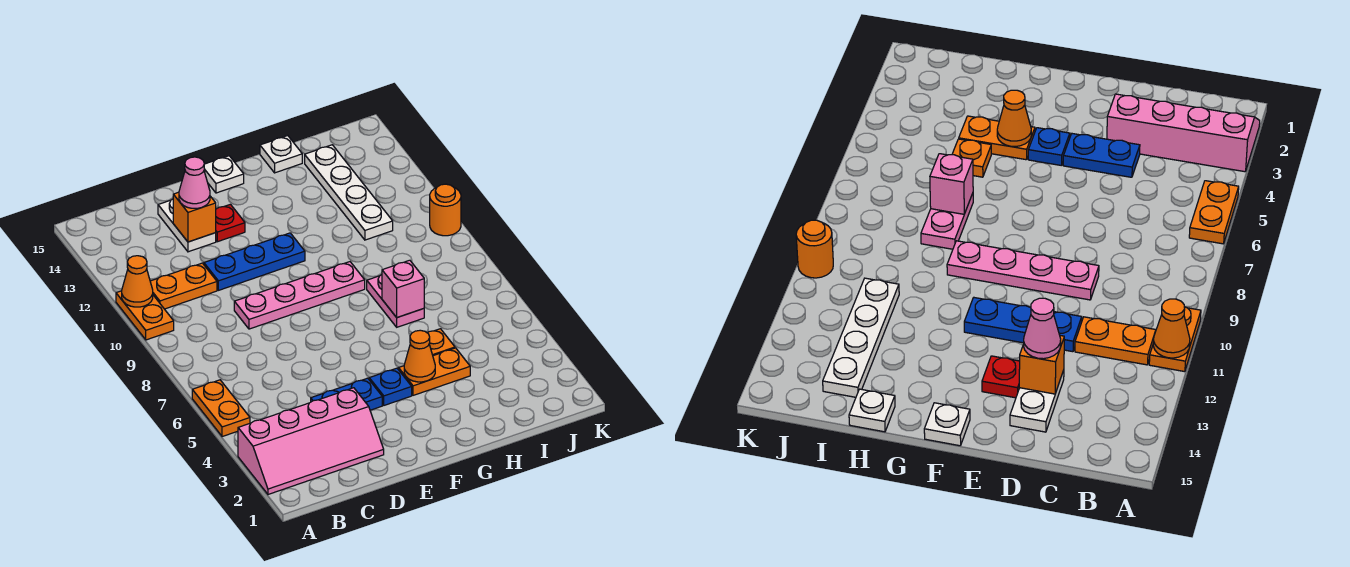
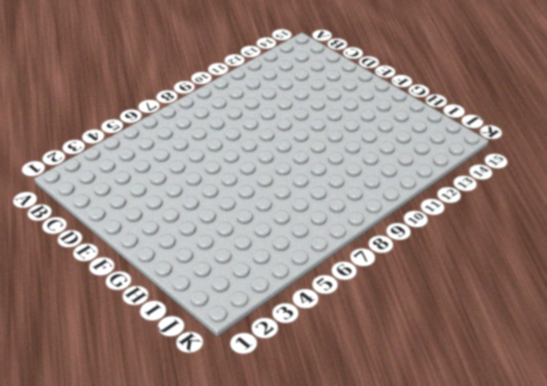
none -> pink 2x4 slope [238,388,384,494]
none -> orange 1x2 plate [192,380,250,437]
none -> orange 1x2 plate [116,291,174,340]

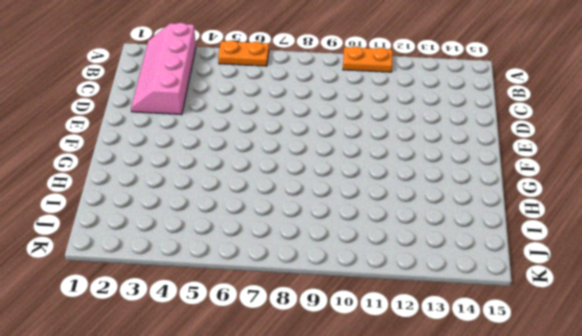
none -> orange 1x2 plate [150,263,217,309]
none -> blue 1x2 plate [311,378,382,410]
none -> pink 1x4 plate [234,262,365,329]

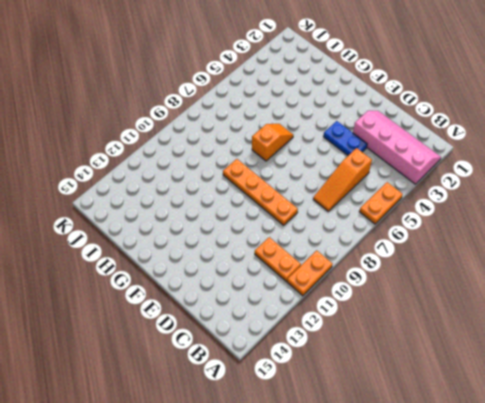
orange 1x3 slope [313,148,372,211] -> none
orange 1x4 plate [223,159,298,225] -> pink 1x4 plate [234,262,365,329]
orange 1x2 slope [252,124,293,161] -> none
none -> blue 1x3 plate [204,233,305,290]
none -> white 1x2 plate [158,199,216,252]
none -> red 1x1 plate [216,204,245,242]

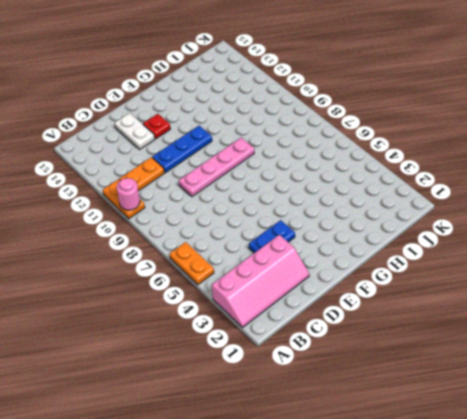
pink 1x1 round brick [117,178,140,210] -> none
none -> blue 1x1 plate [369,368,412,405]
none -> white 1x1 plate [204,156,244,193]
none -> orange 1x2 plate [399,348,470,395]

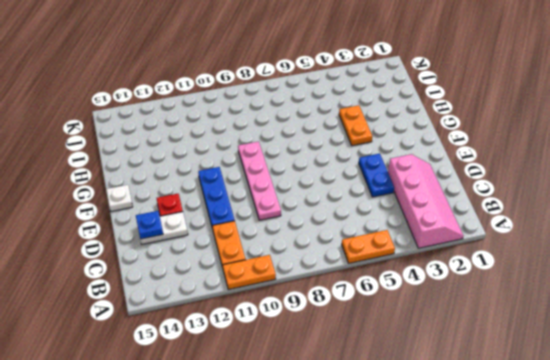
blue 1x1 plate [136,211,163,239] -> blue 1x1 plate moved to [369,368,412,405]
none -> orange 1x1 plate [428,329,455,356]
none -> pink 1x2 plate [367,275,424,327]
none -> white 1x1 plate [260,136,302,173]

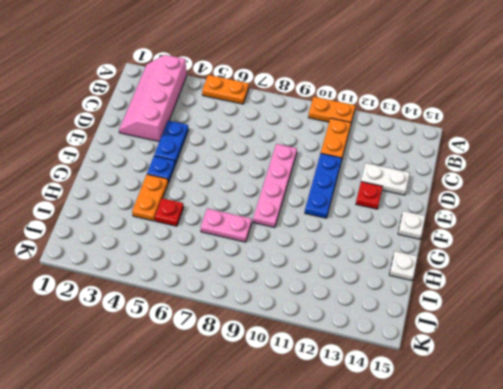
red 1x1 plate [155,198,184,226] -> orange 1x1 plate [428,329,455,356]
none -> white 1x4 plate [305,145,393,240]
none -> orange 1x1 round brick [430,184,461,236]
none -> orange 1x1 cone [122,256,153,307]

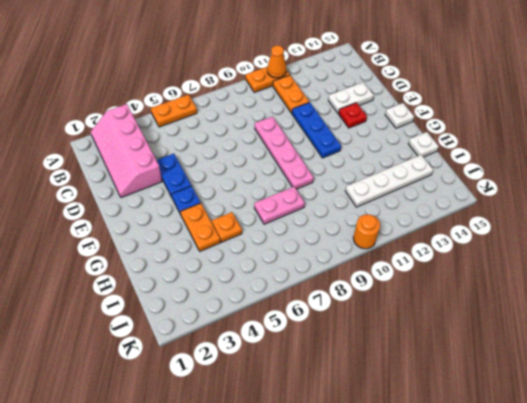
none -> orange 1x1 brick [173,192,216,242]
none -> orange 1x1 cone [404,330,435,382]
none -> pink 1x1 brick [382,260,424,317]

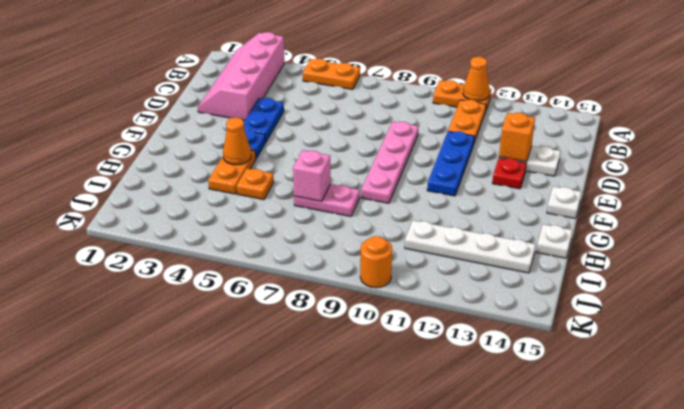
none -> pink 1x1 cone [179,157,210,208]

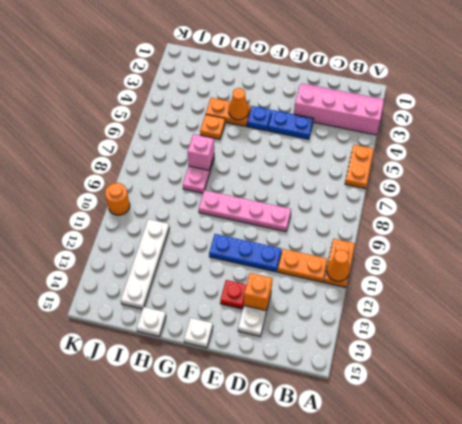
none -> pink 1x1 cone [179,157,210,208]

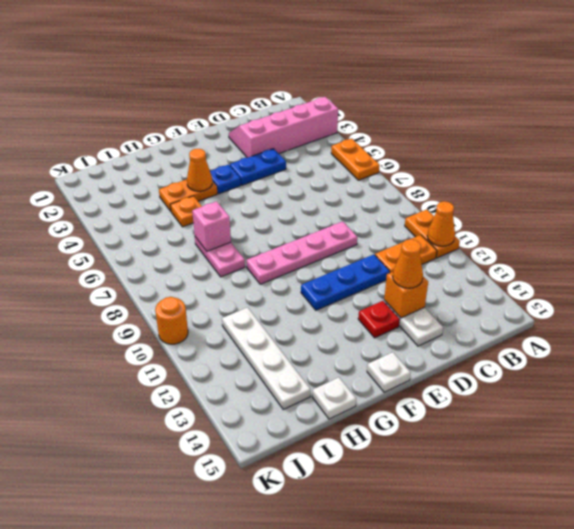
orange 1x1 cone [393,239,423,288] -> pink 1x1 cone [179,157,210,208]

